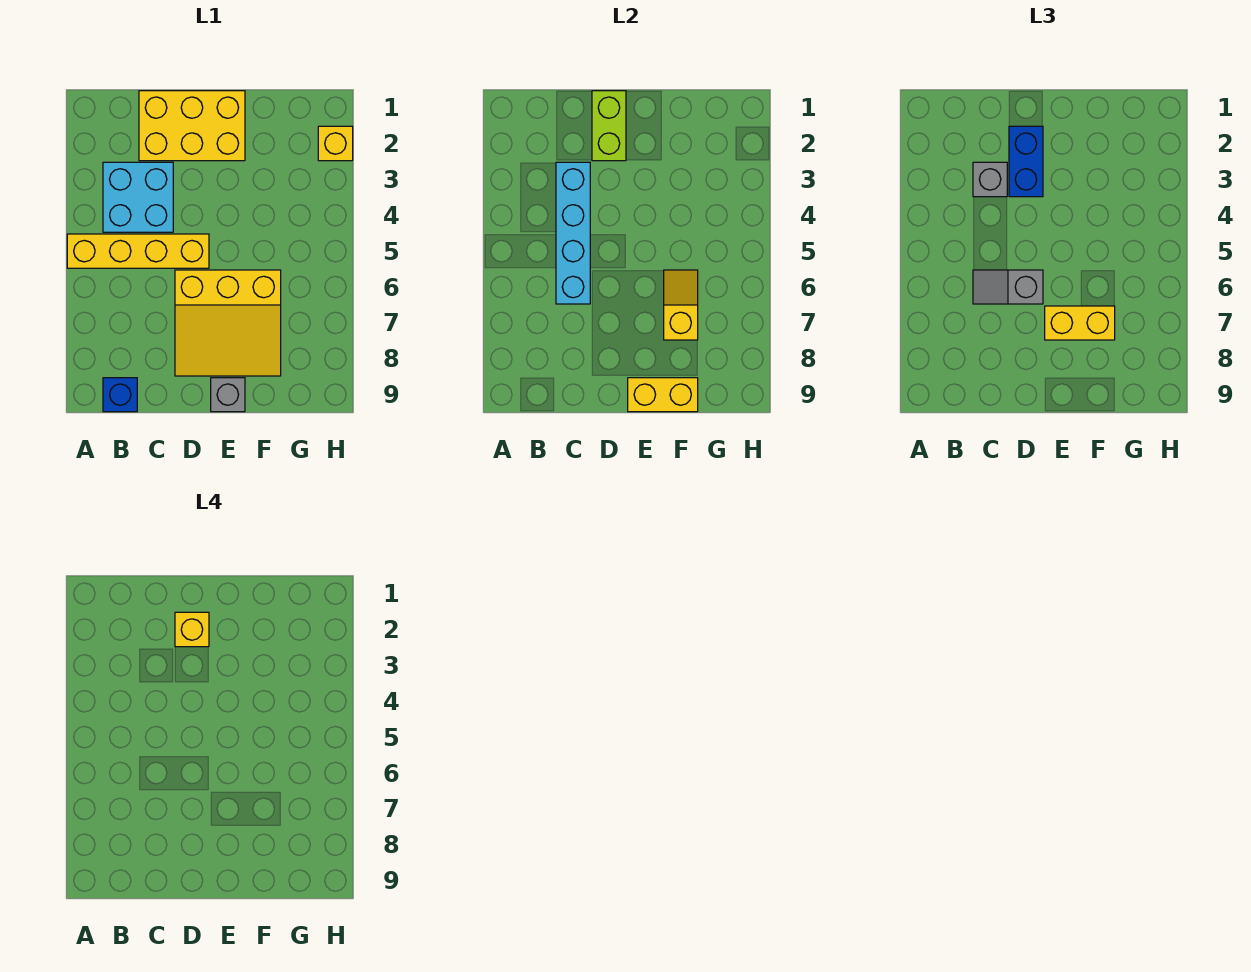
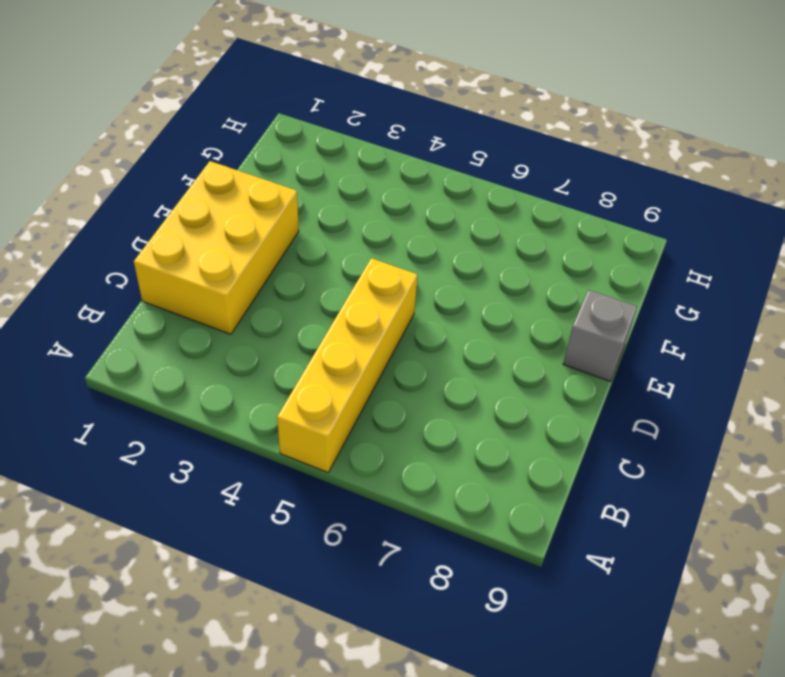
none -> cyan 2x2 brick [103,162,173,232]
none -> blue 1x1 brick [103,378,137,412]
none -> yellow 3x3 slope [175,270,281,376]

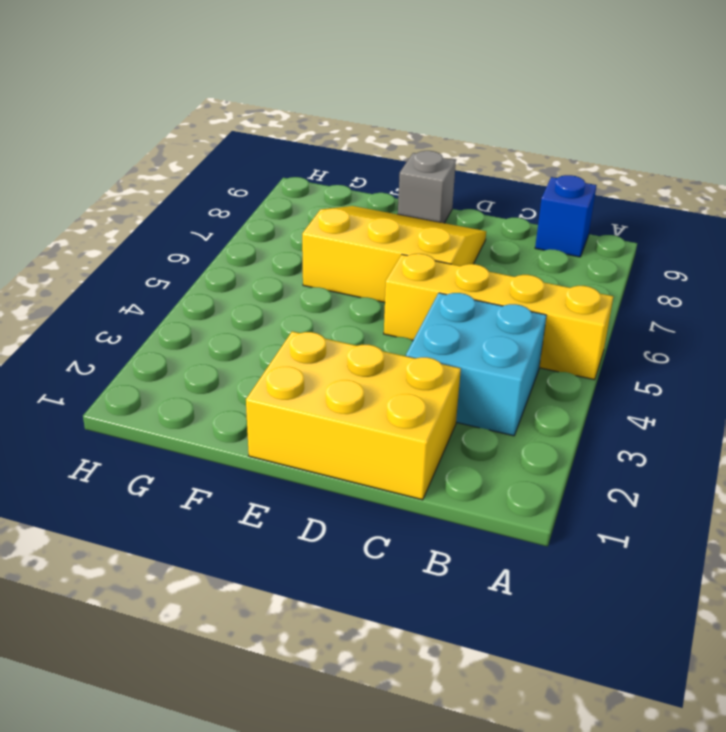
none -> yellow 1x1 brick [318,126,353,161]
none -> cyan 1x4 brick [556,162,590,304]
none -> lime 1x2 brick [592,91,626,161]

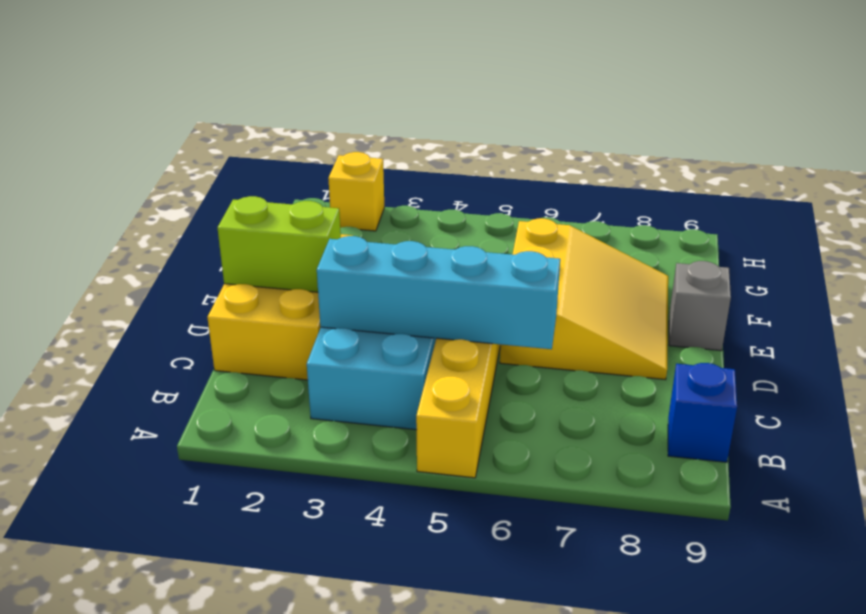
none -> yellow 1x2 brick [628,378,698,412]
none -> yellow 1x2 slope [664,270,698,340]
none -> grey 1x1 brick [973,162,1007,197]

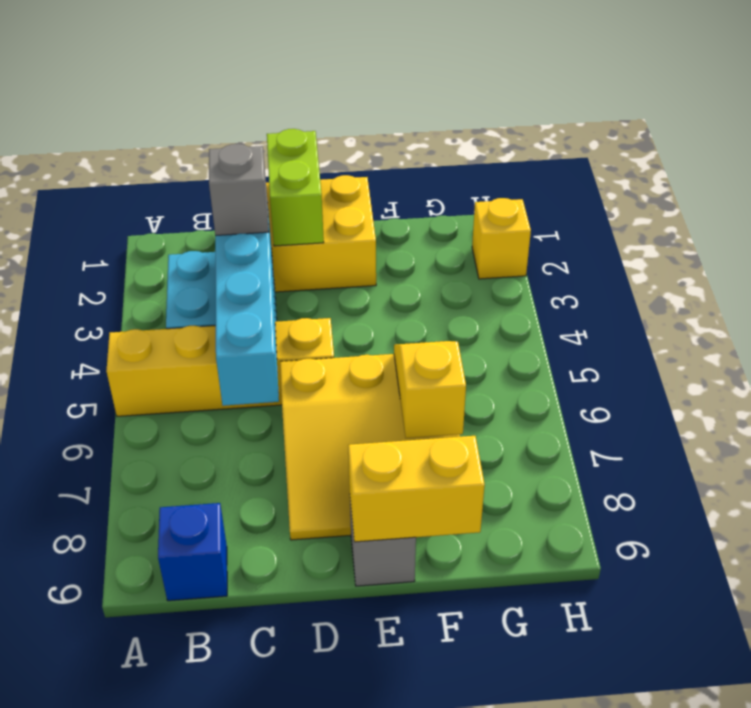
none -> grey 1x2 slope [973,270,1043,304]
none -> blue 1x2 brick [1009,126,1043,197]
none -> yellow 1x2 brick [1045,306,1115,340]

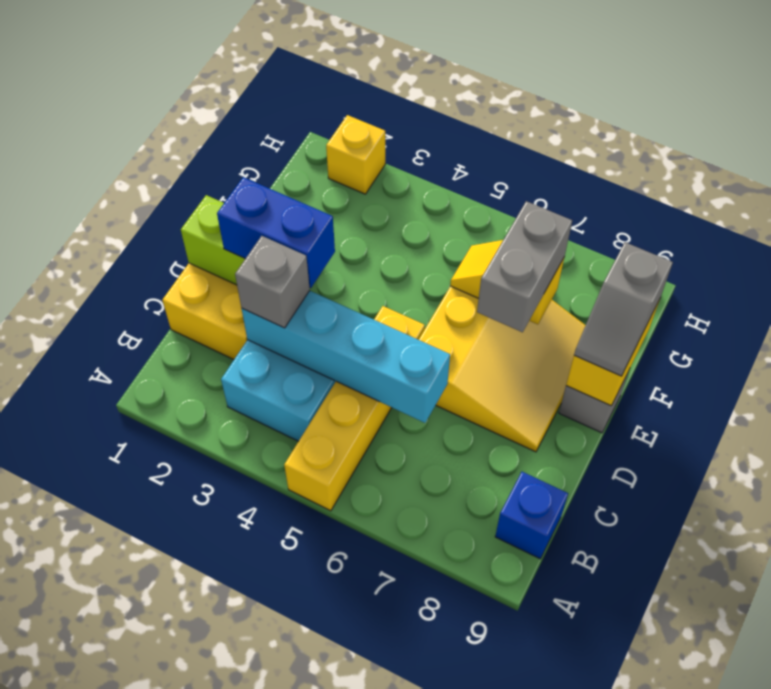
grey 1x2 brick [477,201,572,332] -> yellow 1x2 brick [1045,306,1115,340]
grey 1x2 slope [574,242,673,376] -> grey 1x2 slope moved to [973,270,1043,304]
none -> yellow 1x1 brick [175,612,209,647]

